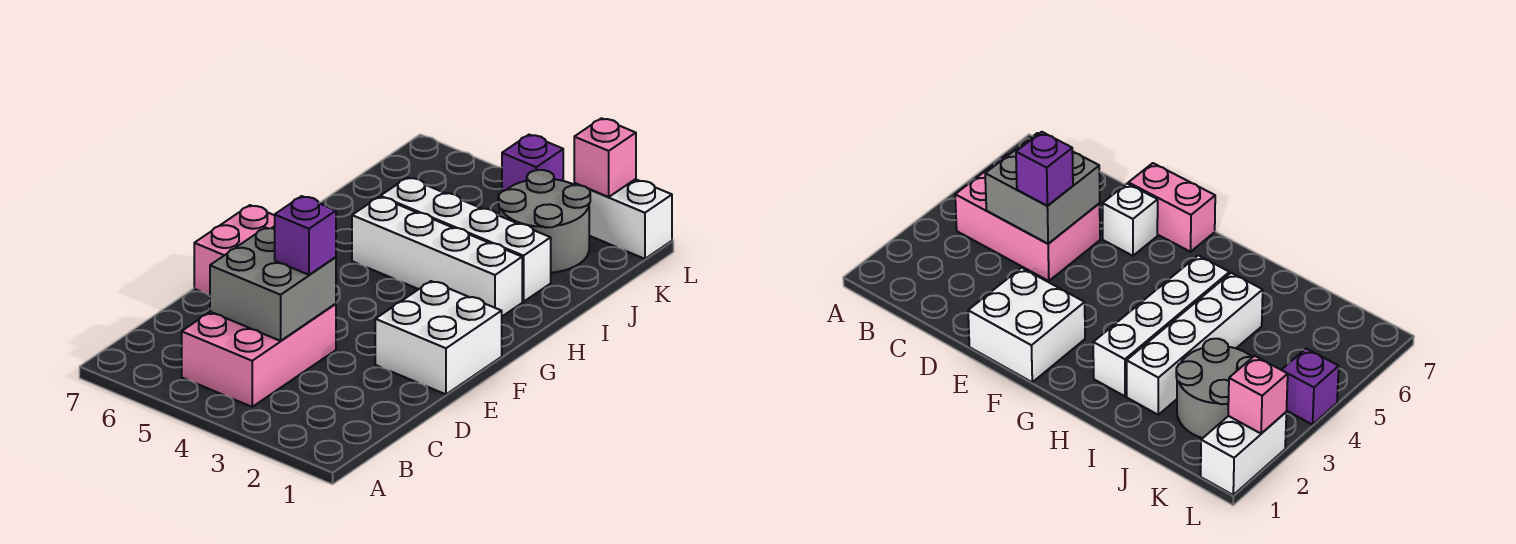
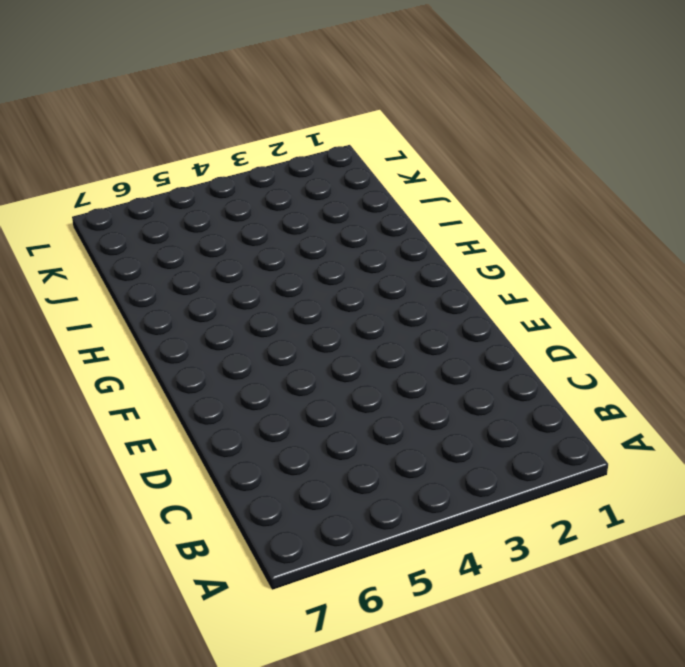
none -> pink 2x3 brick [182,304,336,407]
none -> white 2x2 brick [375,281,502,394]
none -> white 1x1 brick [1103,184,1158,256]

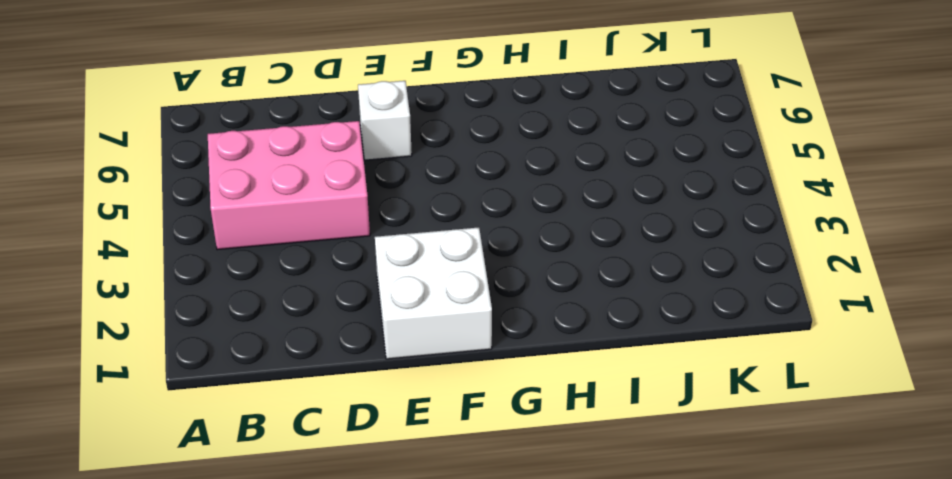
none -> pink 1x2 brick [194,205,275,295]
none -> white 1x4 brick [352,197,522,316]
none -> white 1x4 brick [381,177,551,302]

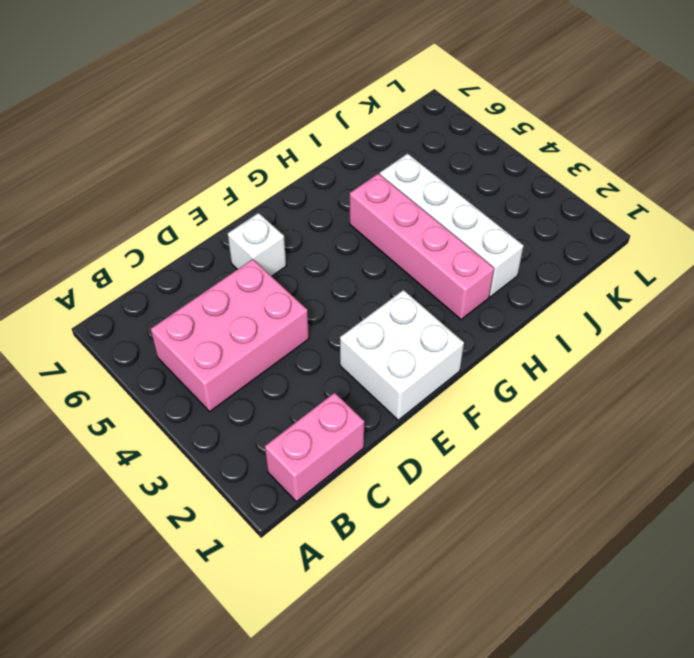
pink 1x2 brick [265,393,364,502] -> pink 1x2 brick moved to [194,205,275,295]
pink 1x4 brick [350,174,494,319] -> white 1x4 brick [352,197,522,316]
none -> grey 2x2 round brick [498,170,590,273]
none -> white 1x2 brick [574,179,672,259]
none -> purple 1x1 brick [502,135,563,191]

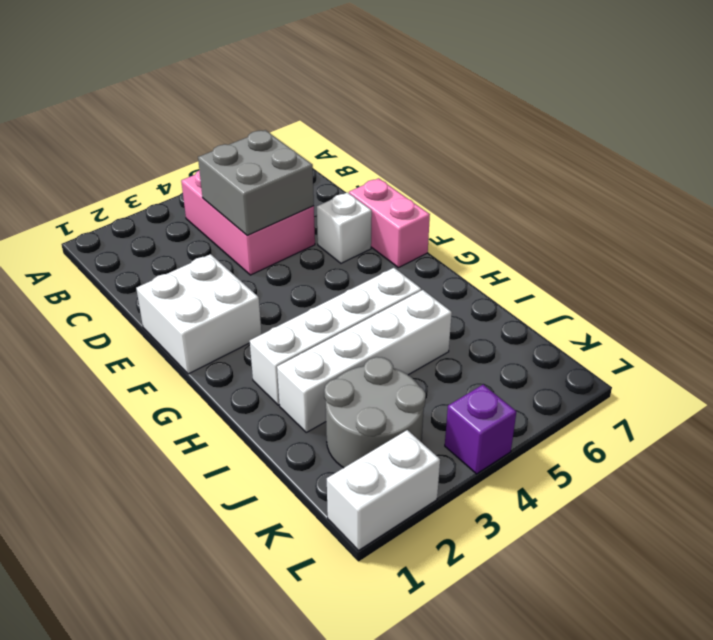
none -> pink 1x1 brick [574,118,636,197]
none -> purple 1x1 brick [275,196,336,275]

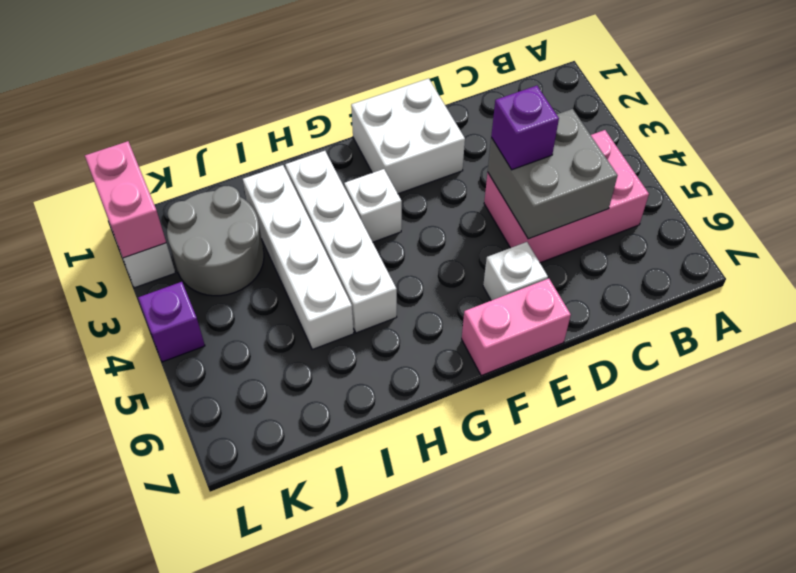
white 1x1 brick [344,169,402,242] -> none
pink 1x2 brick [85,141,166,258] -> pink 1x1 brick [574,118,636,197]

